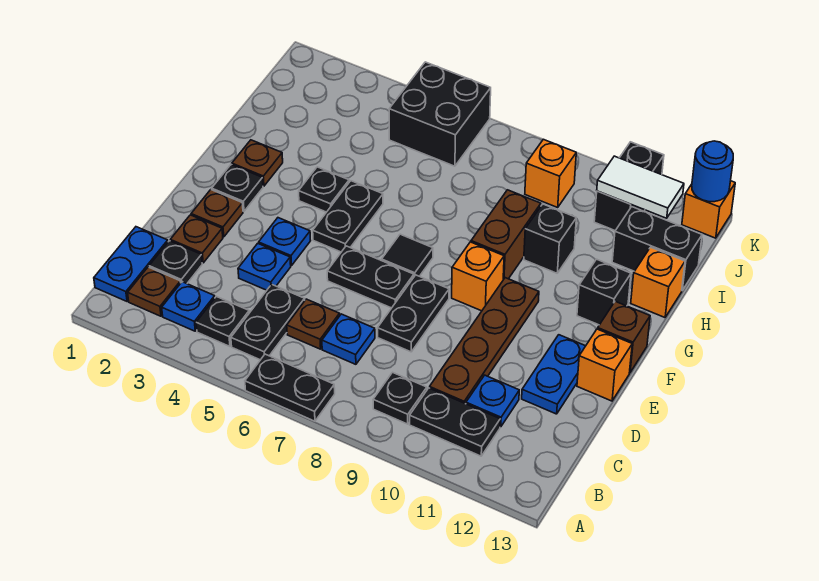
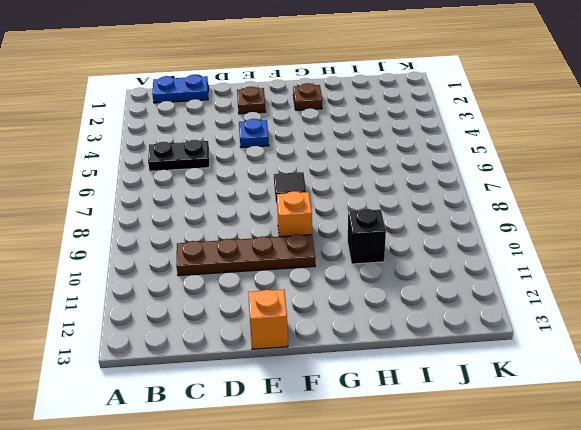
none -> black 1x2 plate [245,354,335,421]
none -> brown 1x1 plate [128,267,181,316]
none -> blue 1x1 plate [162,282,215,331]
none -> black 1x1 plate [196,296,249,346]

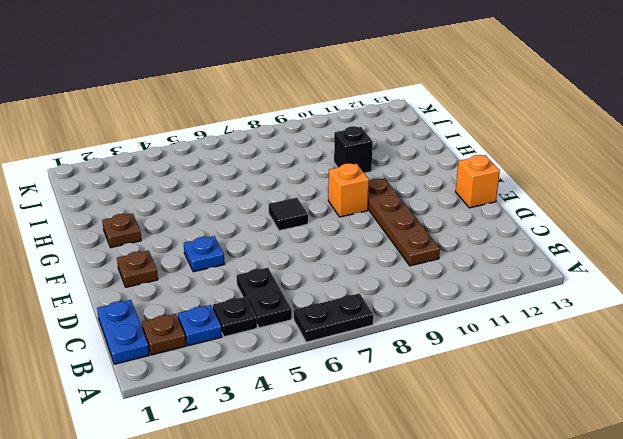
none -> black 1x1 plate [373,372,427,424]
none -> black 1x2 plate [410,388,500,456]
none -> black 1x1 plate [149,241,202,284]
none -> brown 1x1 plate [287,299,340,349]

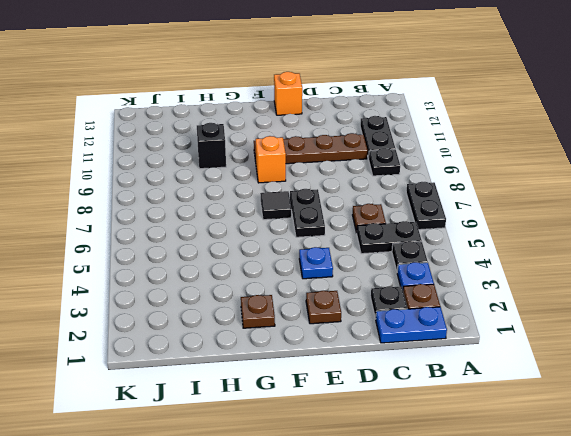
none -> blue 1x1 plate [322,314,375,364]
none -> blue 1x1 plate [466,375,519,427]
none -> brown 1x1 plate [170,215,223,263]
none -> blue 1x1 plate [238,243,291,290]

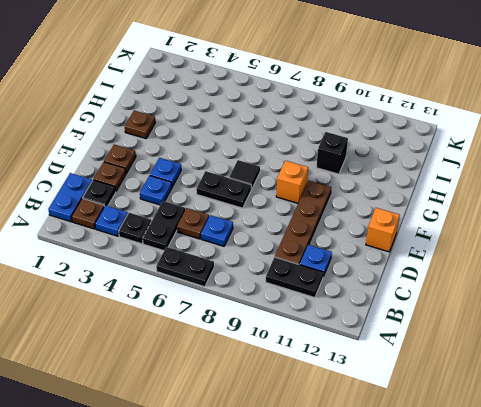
none -> black 1x1 plate [373,372,427,424]
none -> black 1x2 plate [377,275,449,352]
none -> blue 1x2 plate [522,335,585,414]
none -> black 1x1 plate [212,165,263,211]

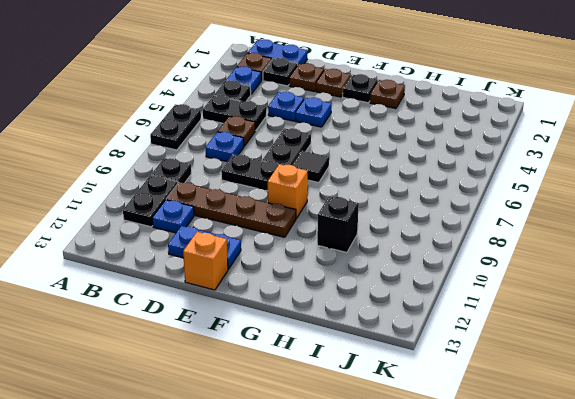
none -> black 1x2 plate [313,181,383,252]
none -> brown 1x1 brick [598,301,650,373]
none -> black 1x1 plate [299,167,349,212]
none -> brown 1x2 brick [471,190,541,280]

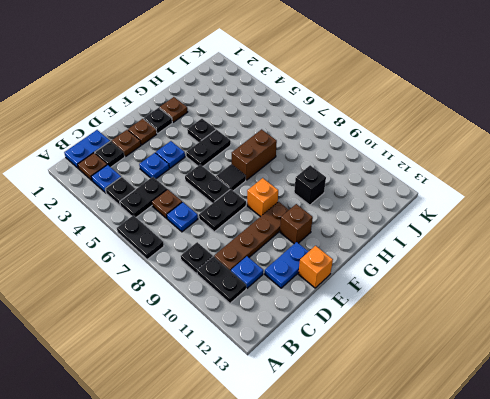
brown 1x1 brick [280,204,313,244] -> brown 1x1 brick moved to [598,301,650,373]
brown 1x2 brick [232,129,277,180] -> brown 1x2 brick moved to [471,190,541,280]
none -> black 1x1 brick [577,259,631,325]
none -> orange 1x1 brick [631,247,685,317]
none -> black 1x2 brick [612,207,702,290]
none -> black 2x2 brick [389,62,491,166]

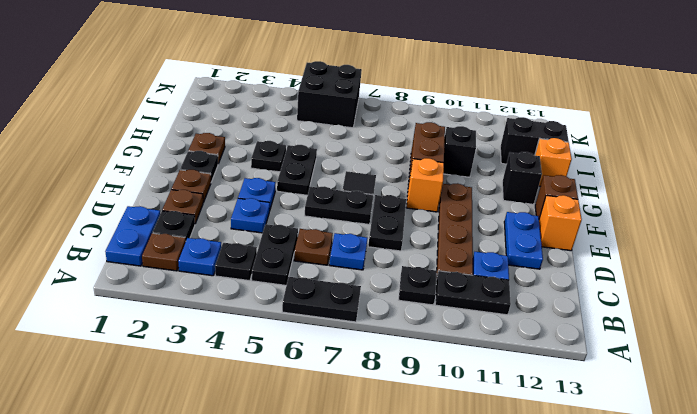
none -> orange 1x1 brick [525,139,576,207]
none -> black 1x2 brick [594,142,664,231]
none -> orange 1x1 brick [682,181,735,238]
none -> white 1x2 tile [597,156,684,218]

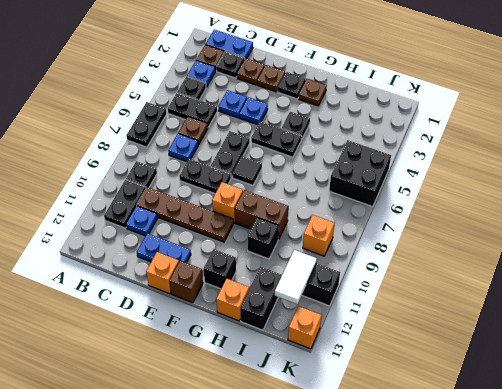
none -> blue 1x1 round brick [692,141,733,202]

